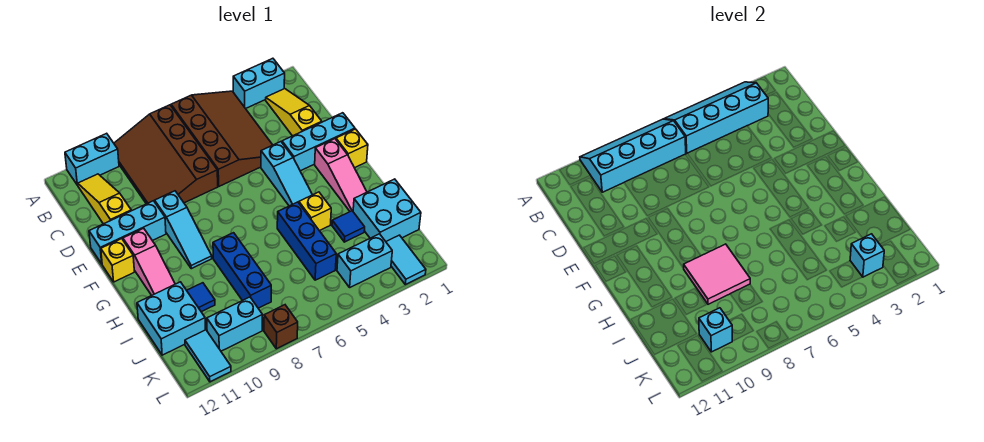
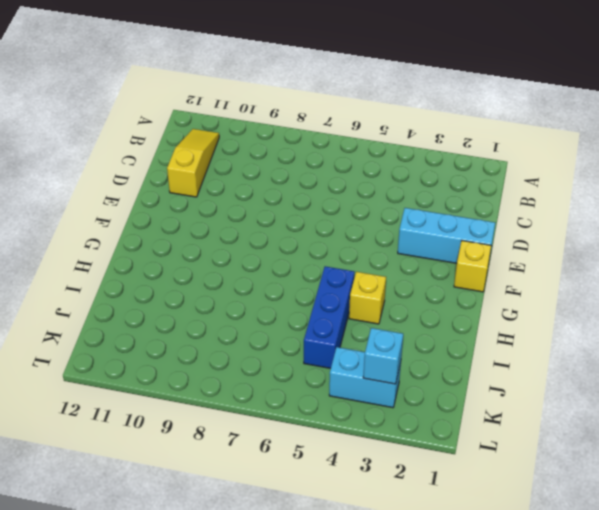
none -> cyan 1x2 brick [233,58,285,109]
none -> brown 3x4 slope [171,91,272,186]
none -> brown 3x4 slope [114,105,218,204]
none -> cyan 1x2 brick [65,133,119,185]

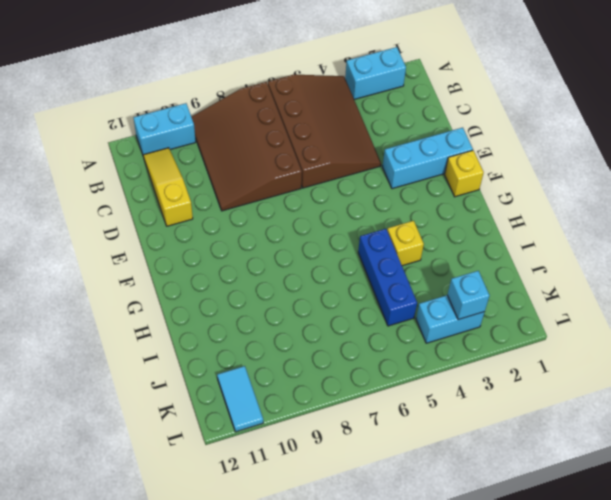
none -> yellow 1x3 slope [266,89,322,136]
none -> cyan 1x3 slope [261,142,312,206]
none -> cyan 1x3 slope [155,191,212,269]
none -> cyan 1x3 brick [89,201,166,264]

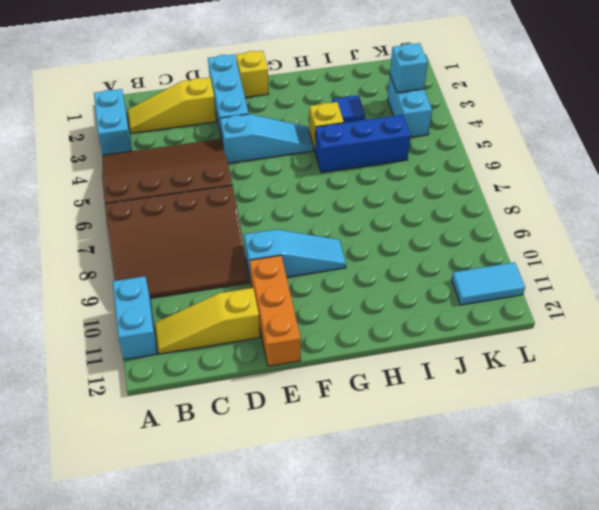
orange 1x3 brick [250,255,301,366] -> cyan 1x3 brick [89,201,166,264]
none -> pink 1x3 slope [315,139,367,211]
none -> pink 1x3 slope [123,228,175,295]
none -> yellow 1x1 brick [101,239,134,282]
none -> blue 1x3 brick [213,233,271,308]

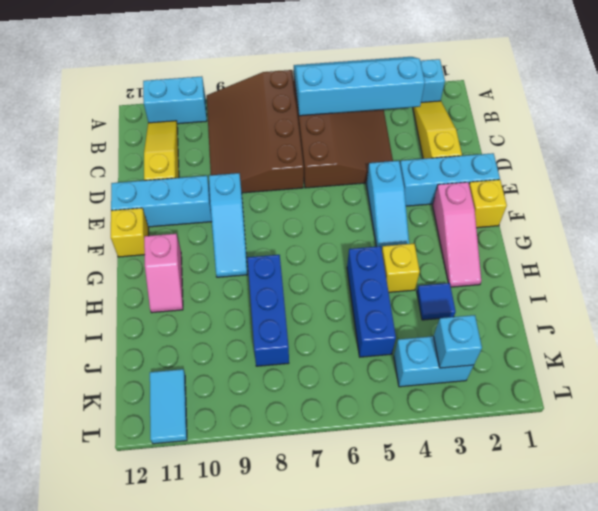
pink 1x2 slope [144,234,183,313] -> pink 1x3 slope [123,228,175,295]
none -> cyan 2x2 brick [353,179,421,241]
none -> blue 1x1 tile [187,283,215,312]
none -> cyan 2x2 brick [137,282,205,355]
none -> cyan 1x2 tile [386,235,426,285]

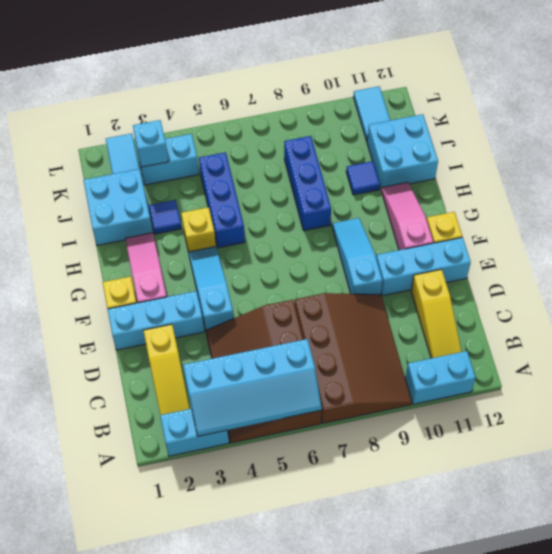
none -> cyan 1x2 brick [207,297,262,351]
none -> brown 1x1 brick [264,305,298,349]
none -> cyan 2x4 slope [580,119,686,192]
none -> pink 2x2 tile [684,244,750,304]

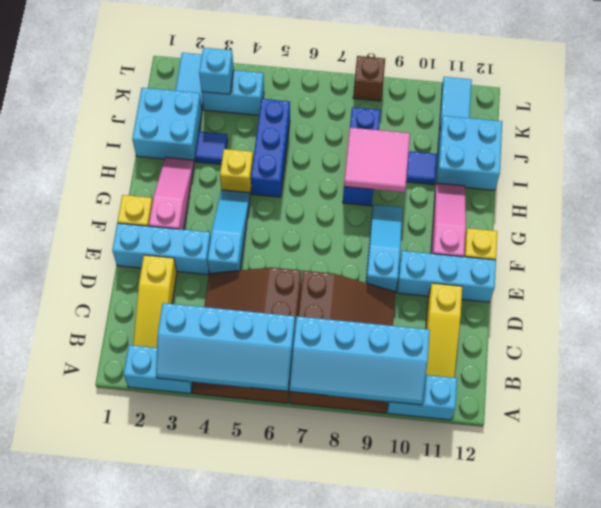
none -> cyan 1x2 brick [207,297,262,351]
none -> cyan 1x1 brick [699,308,732,352]

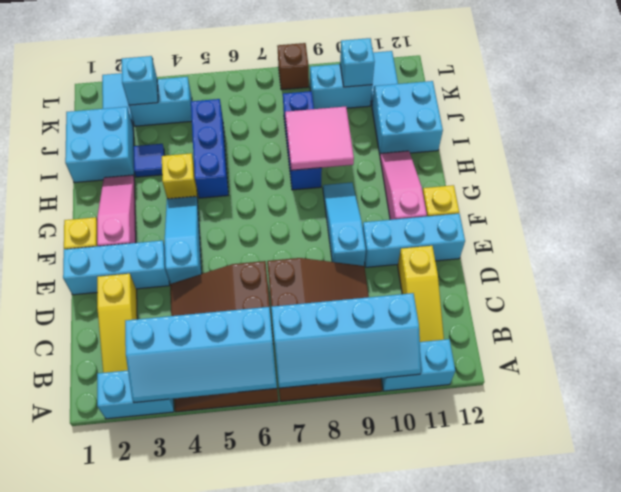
none -> blue 1x1 tile [187,283,215,312]

